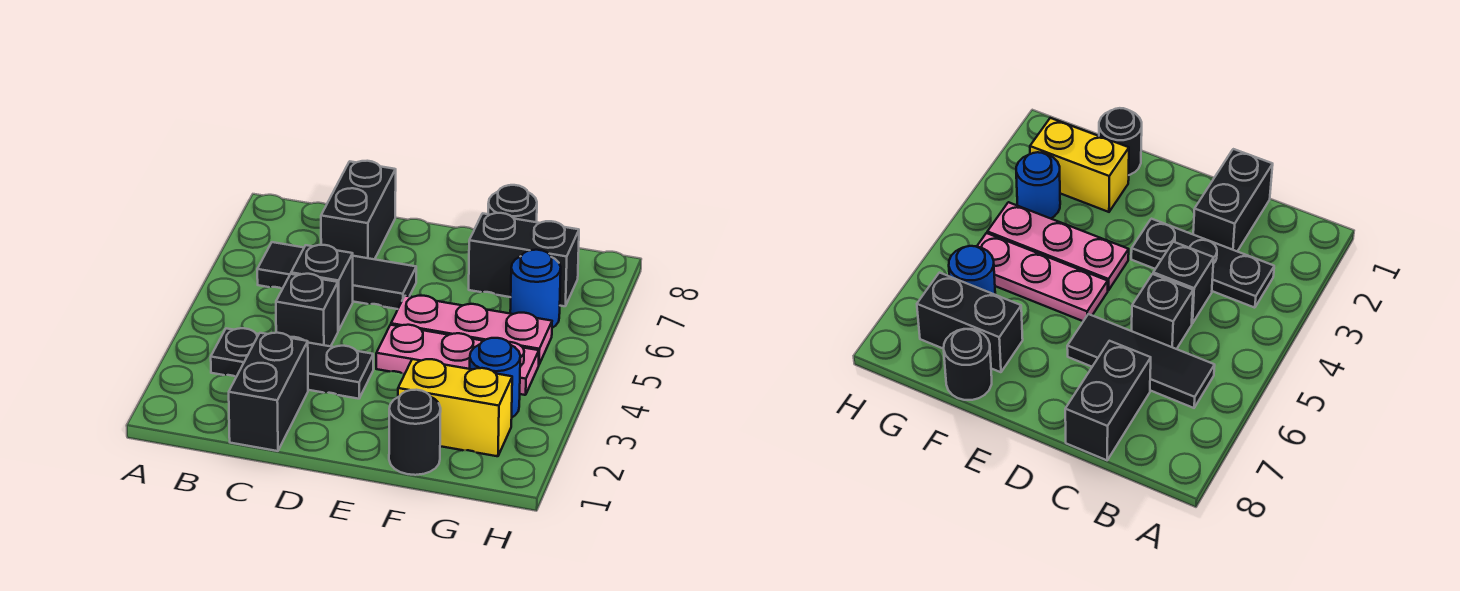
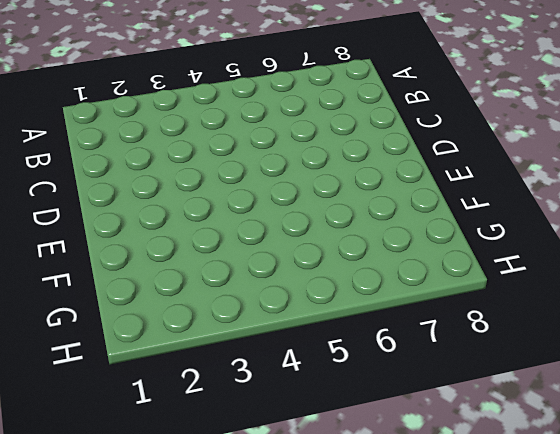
none -> black 1x3 plate [211,328,373,399]
none -> black 1x3 tile [257,242,416,309]
none -> black 1x2 brick [229,333,308,451]

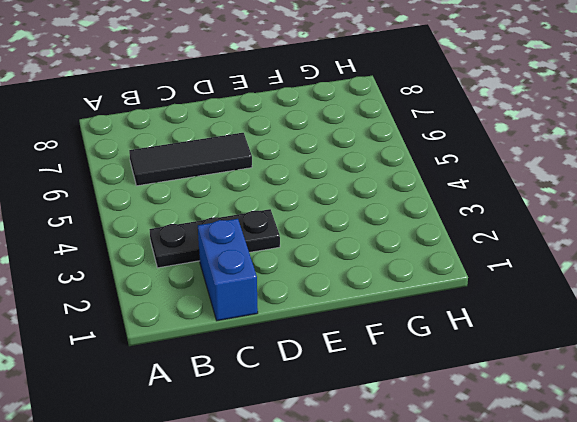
blue 1x2 brick [198,219,258,321] -> black 1x2 brick [229,333,308,451]
none -> black 1x1 brick [276,274,338,346]
none -> black 1x1 brick [291,245,353,331]
none -> black 1x2 brick [321,161,396,259]

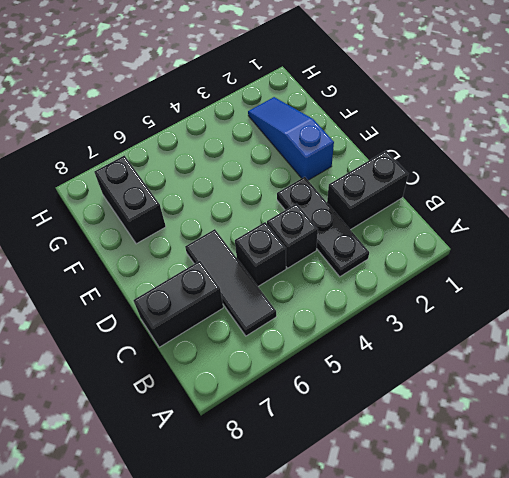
blue 1x3 slope [248,97,334,180] -> yellow 1x2 brick [398,359,512,456]
none -> pink 1x3 plate [376,325,539,395]
none -> pink 1x3 plate [391,296,552,364]
none -> black 1x1 round brick [389,390,441,475]

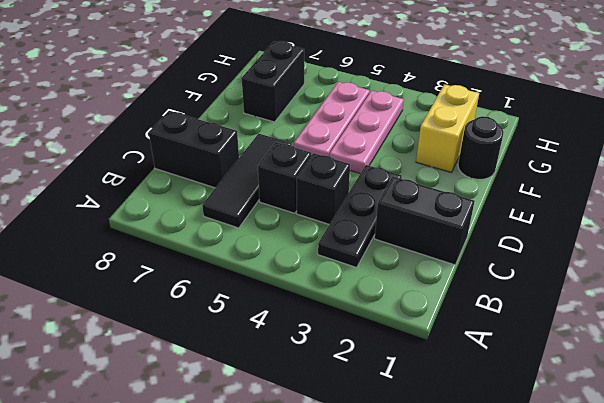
none -> black 1x1 round brick [488,185,537,222]
none -> blue 1x1 round brick [470,338,520,417]
none -> blue 1x1 round brick [510,250,561,328]

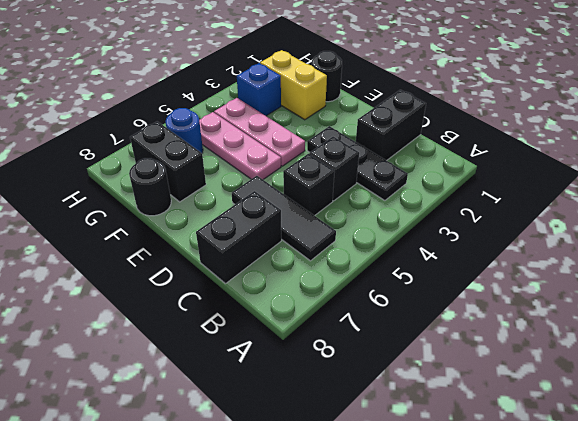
blue 1x1 brick [237,63,281,116] -> blue 1x1 round brick [470,338,520,417]

